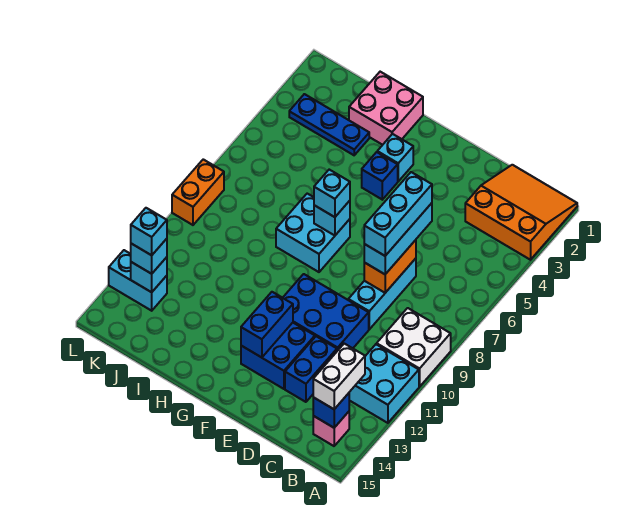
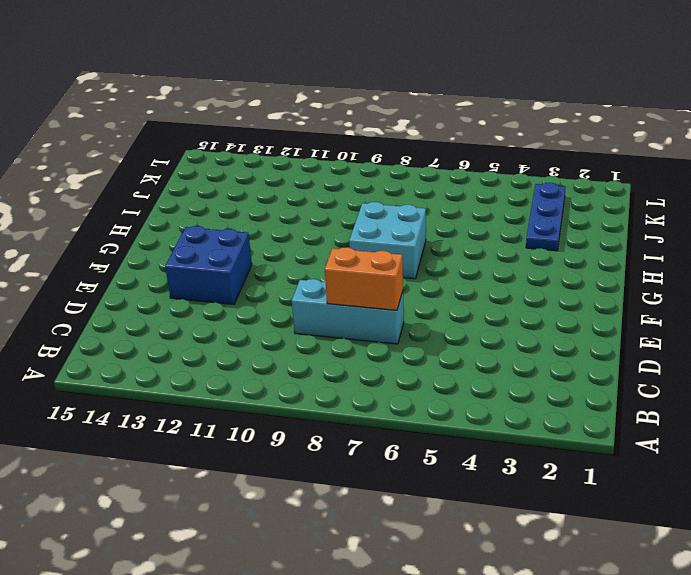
none -> orange 3x3 slope [465,165,577,260]
none -> white 2x2 brick [377,308,451,387]
none -> cyan 2x2 brick [349,344,419,423]

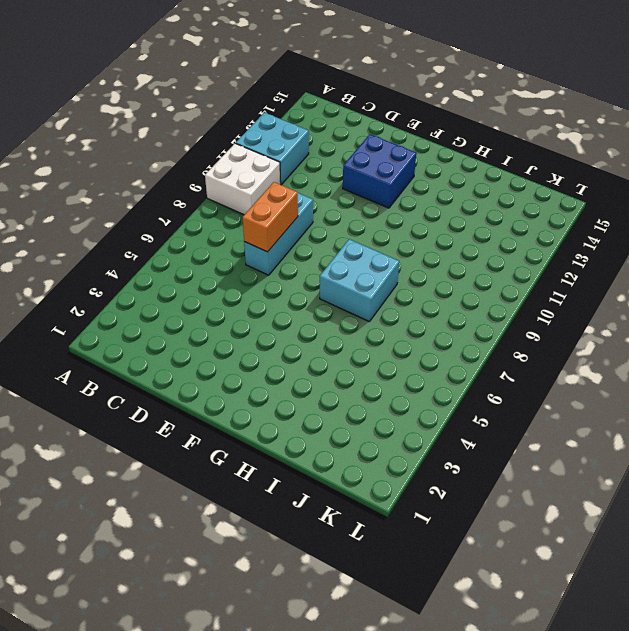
none -> orange 3x3 slope [465,165,577,260]
none -> pink 1x1 brick [313,412,349,446]
none -> blue 2x3 brick [283,274,369,351]

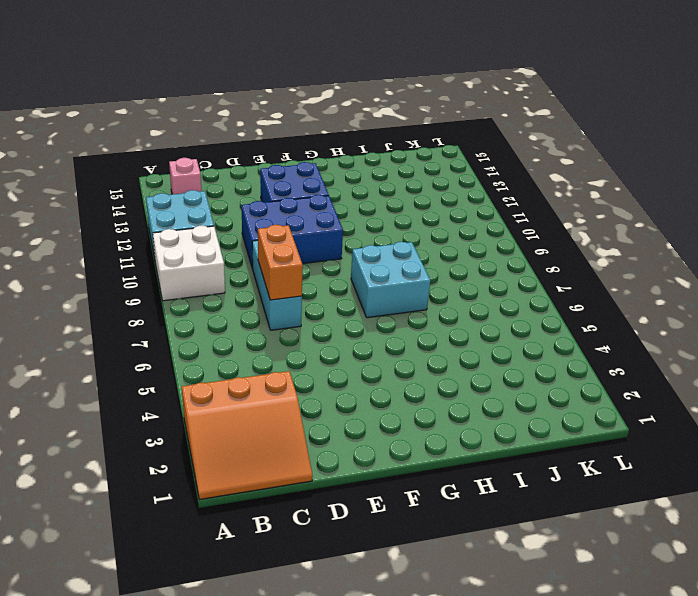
none -> blue 1x2 brick [285,336,337,402]
none -> cyan 1x1 brick [377,134,413,181]
none -> blue 1x1 brick [362,152,398,200]

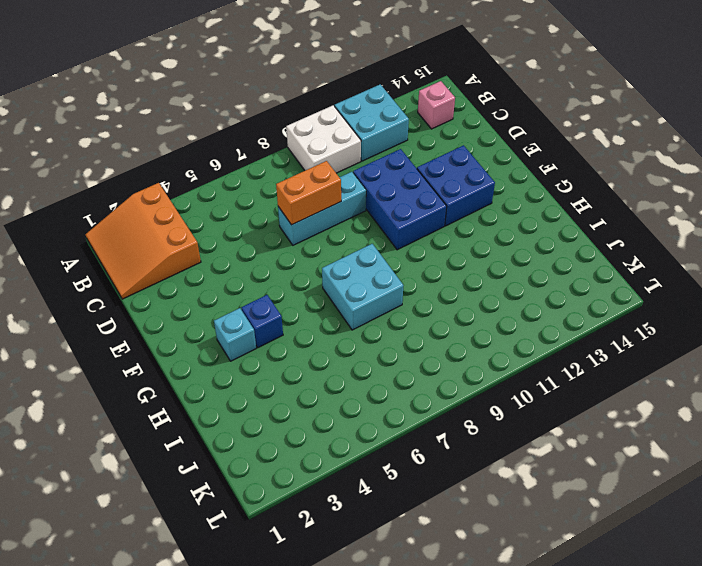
none -> blue 1x2 brick [285,336,337,402]
none -> pink 2x2 brick [349,72,423,145]
none -> blue 1x3 plate [289,94,369,155]

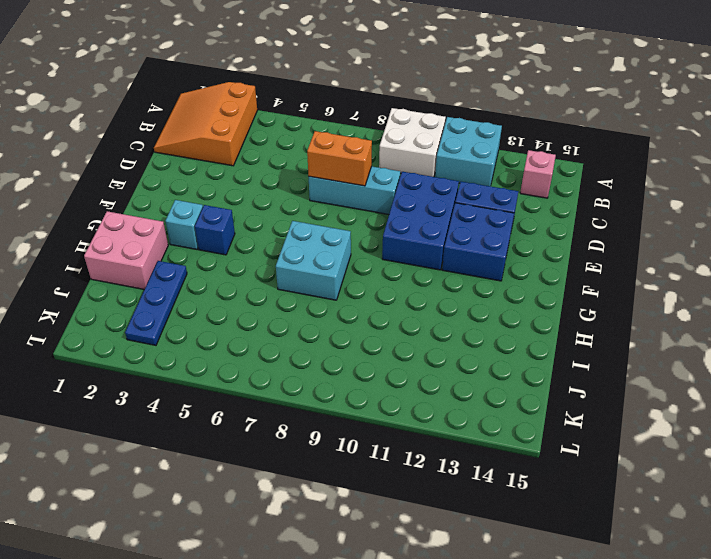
none -> cyan 1x2 brick [109,250,167,311]
none -> orange 1x2 brick [172,159,224,225]
none -> blue 1x1 brick [313,393,349,428]

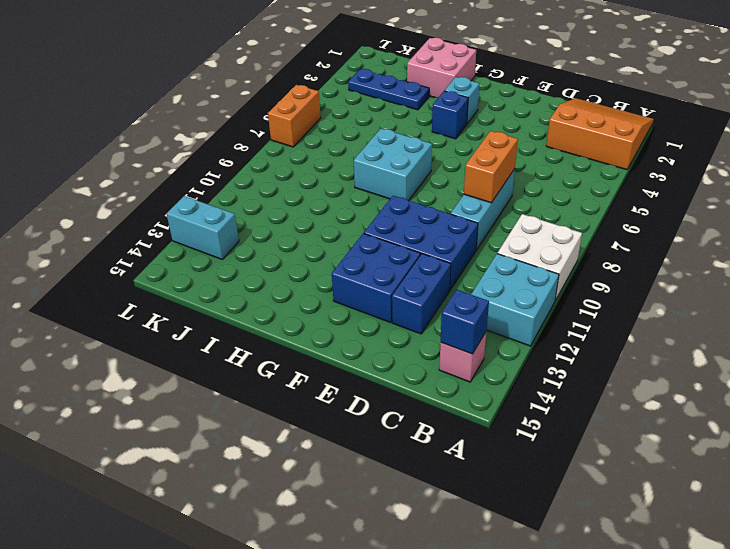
orange 1x2 brick [268,85,321,147] -> orange 1x2 brick moved to [172,159,224,225]
none -> blue 1x2 brick [241,292,293,358]
none -> cyan 1x1 brick [314,201,350,236]
none -> cyan 1x1 brick [131,257,167,292]

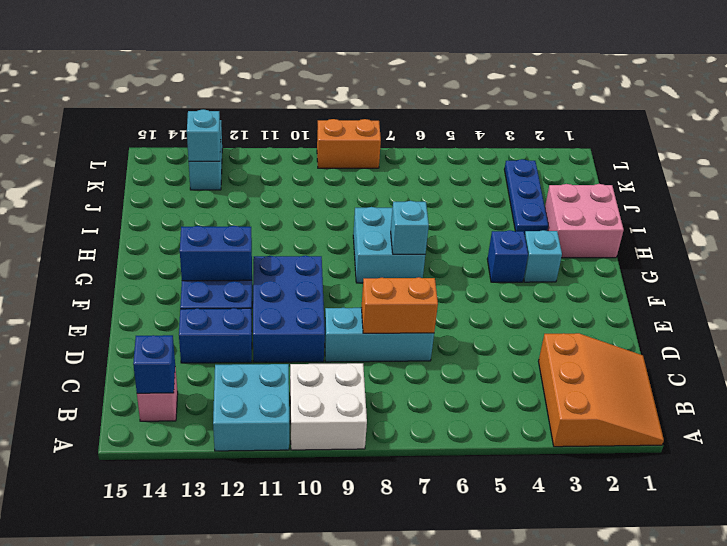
none -> white 1x2 brick [313,344,365,409]
none -> cyan 1x3 brick [364,203,432,274]
none -> cyan 1x1 brick [314,170,350,217]

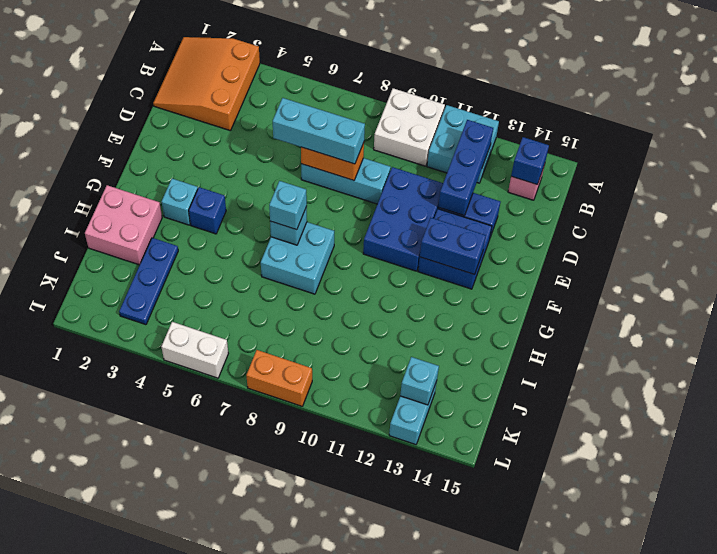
blue 1x3 brick [438,120,493,216] -> none
white 1x2 brick [161,322,228,378] -> white 1x2 brick moved to [313,344,365,409]
none -> cyan 1x1 brick [131,239,167,274]
none -> cyan 1x3 brick [364,172,432,256]
none -> cyan 1x1 brick [131,208,167,255]

